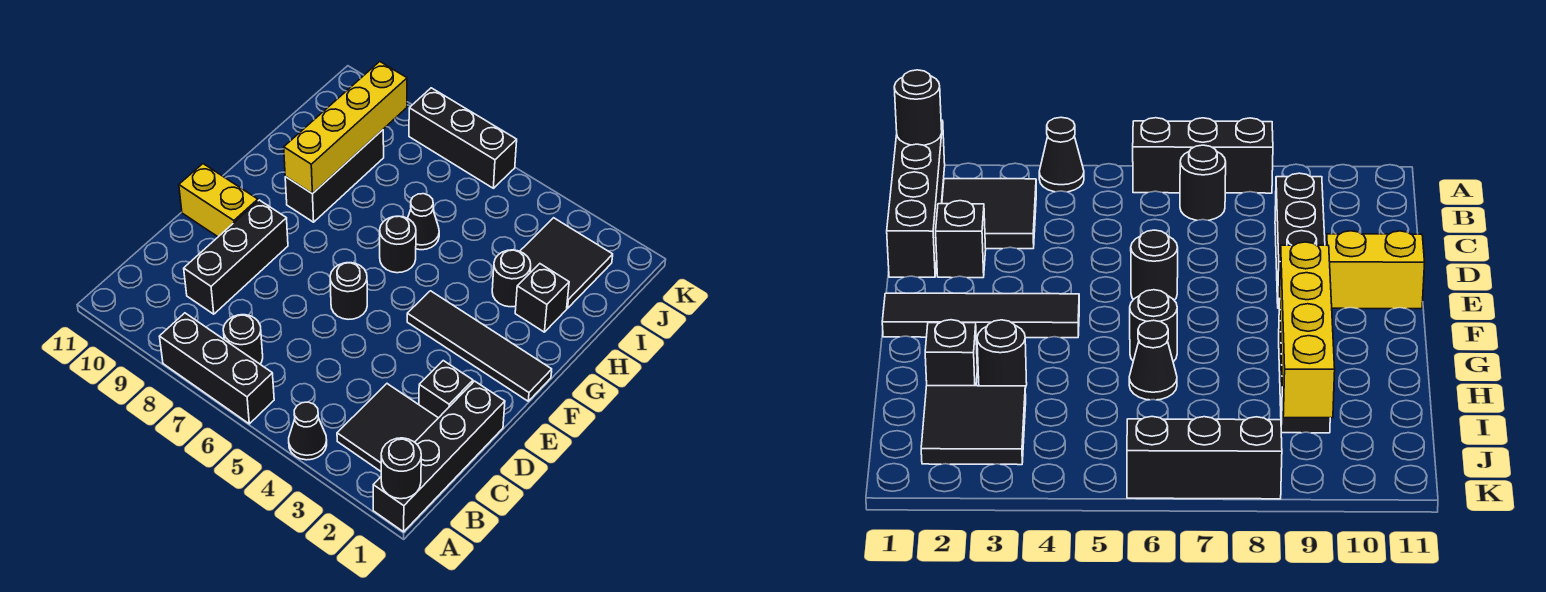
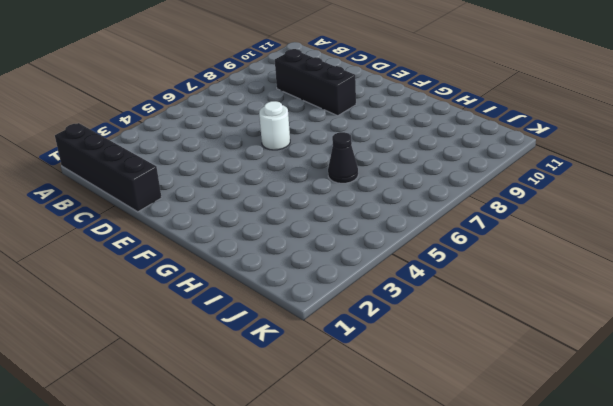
white 1x1 round brick [259,101,290,150] -> black 1x1 round brick [330,263,367,319]
none -> black 1x1 cone [289,402,327,460]
none -> black 1x3 brick [159,313,274,424]
none -> black 2x2 tile [337,384,438,471]

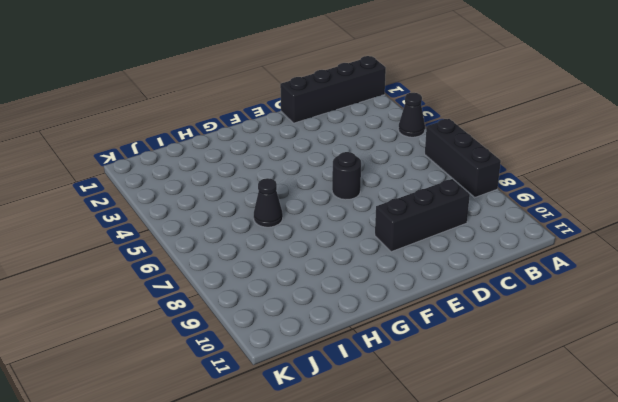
none -> black 2x2 tile [337,384,438,471]
none -> black 1x1 round brick [223,315,263,364]
none -> black 1x1 brick [419,361,473,418]

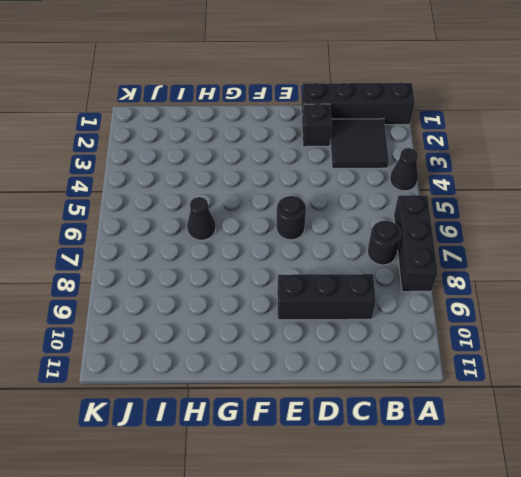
none -> yellow 1x2 brick [179,164,258,237]
none -> black 1x4 tile [407,291,552,401]
none -> black 1x1 round brick [380,216,416,273]

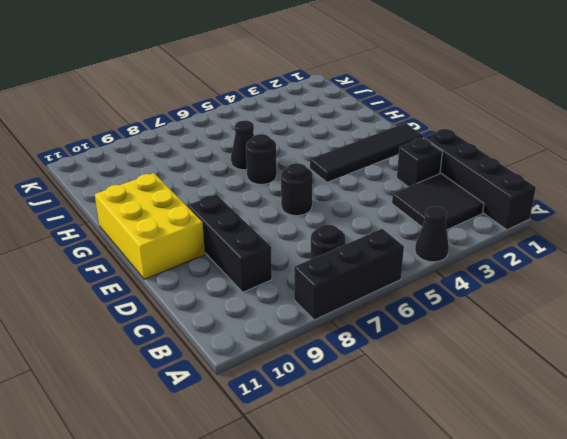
yellow 2x3 brick [95,173,205,279] -> yellow 1x2 brick [179,164,258,237]
none -> black 1x3 brick [285,130,384,222]
none -> black 1x1 brick [515,264,569,332]
none -> black 1x1 round brick [492,250,531,307]

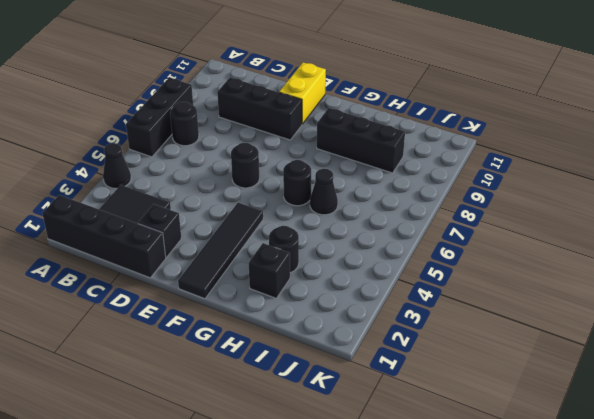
none -> black 2x2 tile [520,218,613,308]
none -> black 1x3 brick [409,88,517,188]
none -> black 1x1 round brick [381,438,421,499]

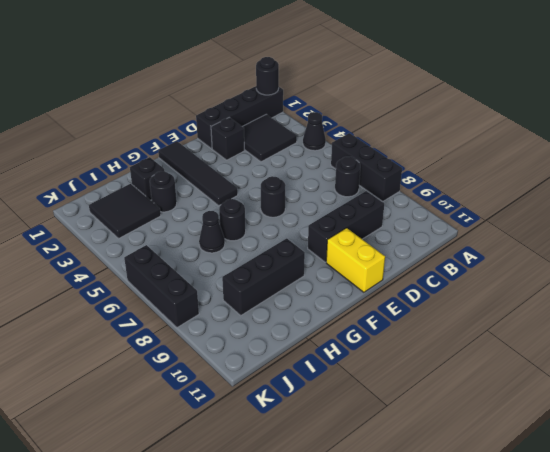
none -> yellow 1x4 brick [284,62,407,194]

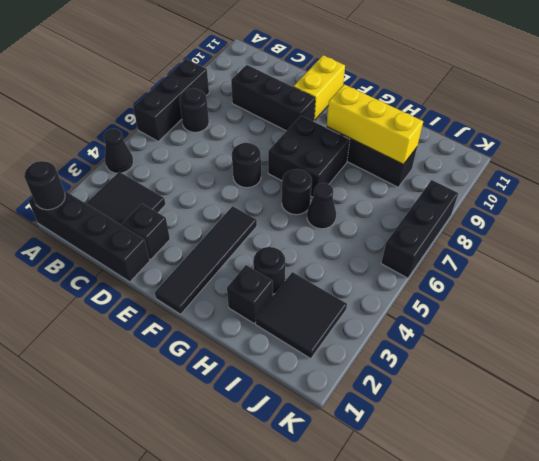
black 2x2 brick [268,116,350,197] -> none
yellow 1x3 brick [327,84,423,164] -> yellow 1x4 brick [284,62,407,194]

